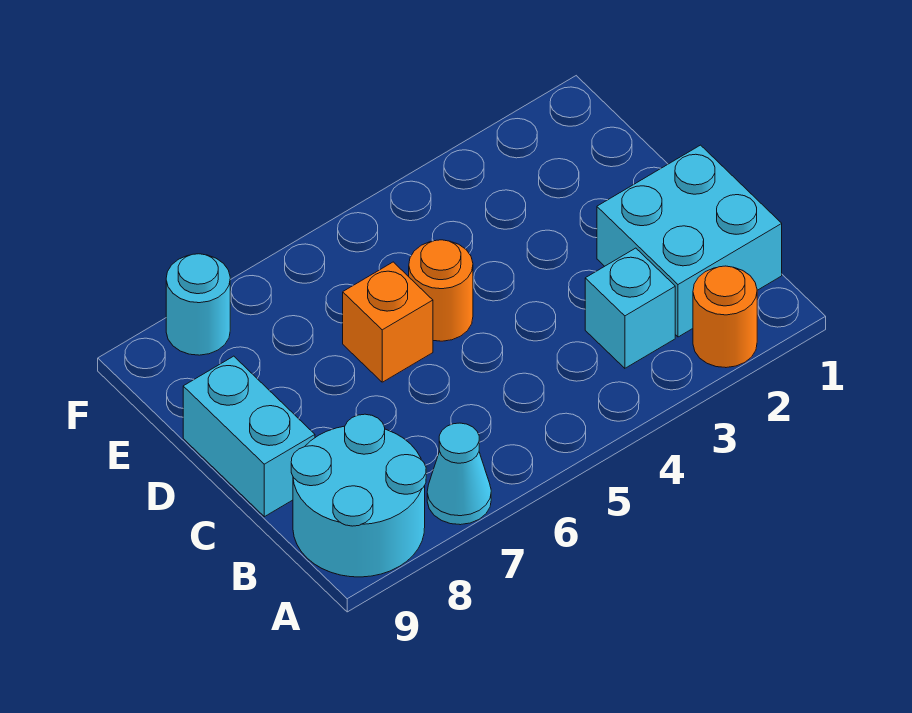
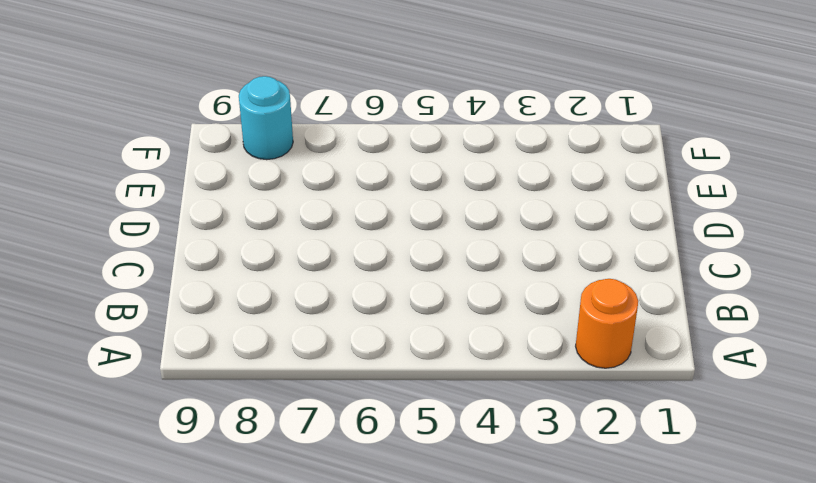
none -> cyan 1x1 cone [427,423,491,525]
none -> cyan 2x2 round brick [291,414,426,577]

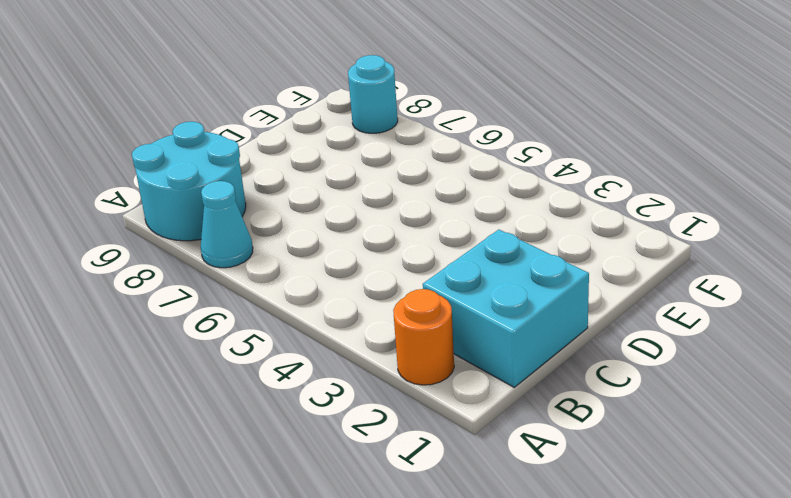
none -> cyan 1x1 brick [585,248,675,368]
none -> cyan 1x2 brick [183,356,315,517]

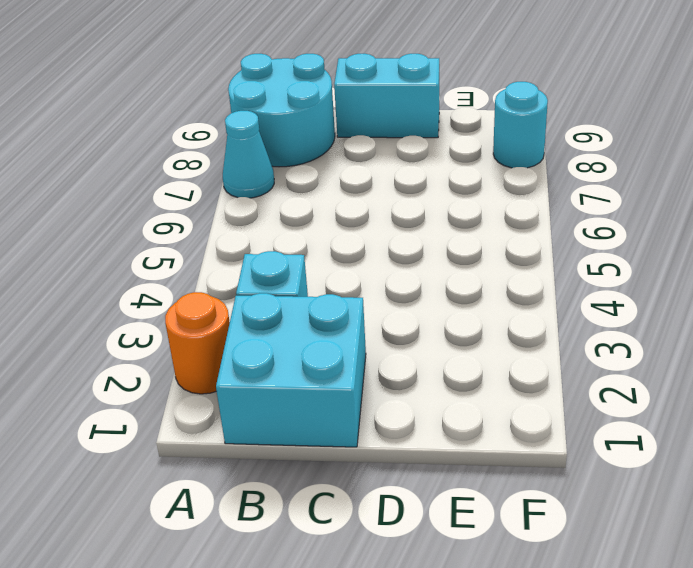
none -> orange 1x1 round brick [409,240,473,341]
none -> orange 1x1 brick [343,262,433,382]

